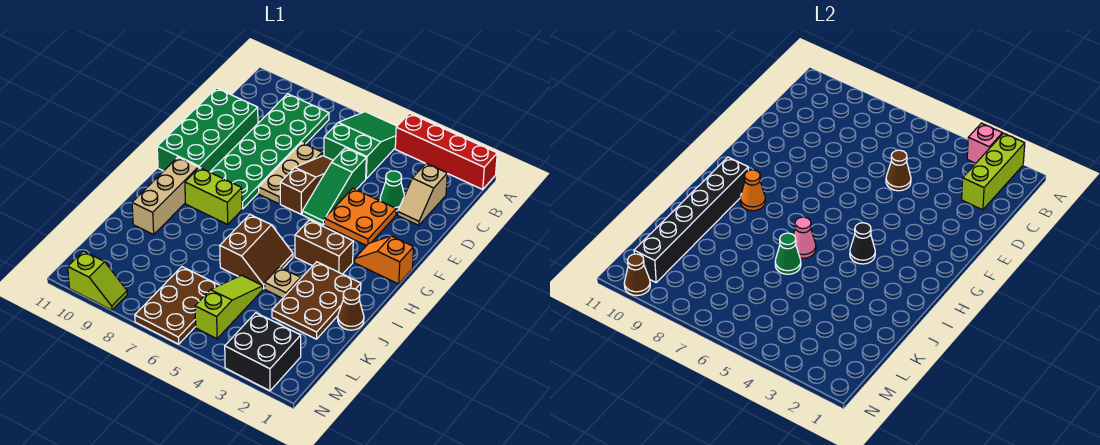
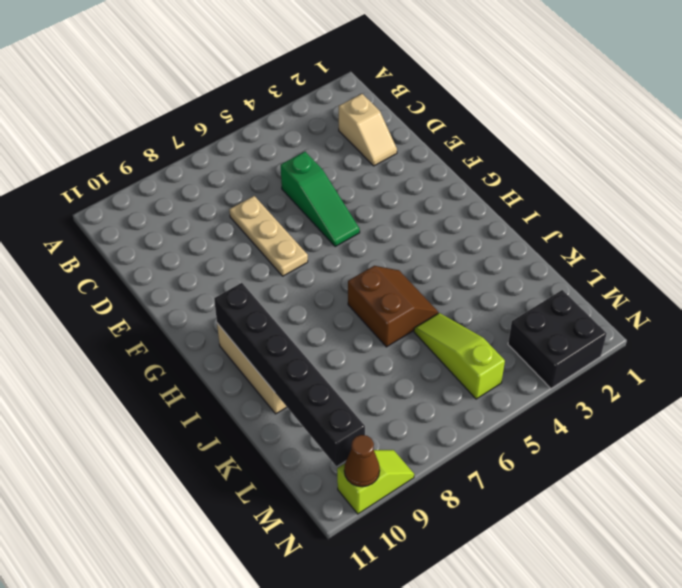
none -> red 1x4 brick [395,113,497,189]
none -> green 2x3 slope [324,112,397,179]
none -> green 2x6 plate [210,94,329,209]
none -> green 1x1 cone [380,171,405,211]

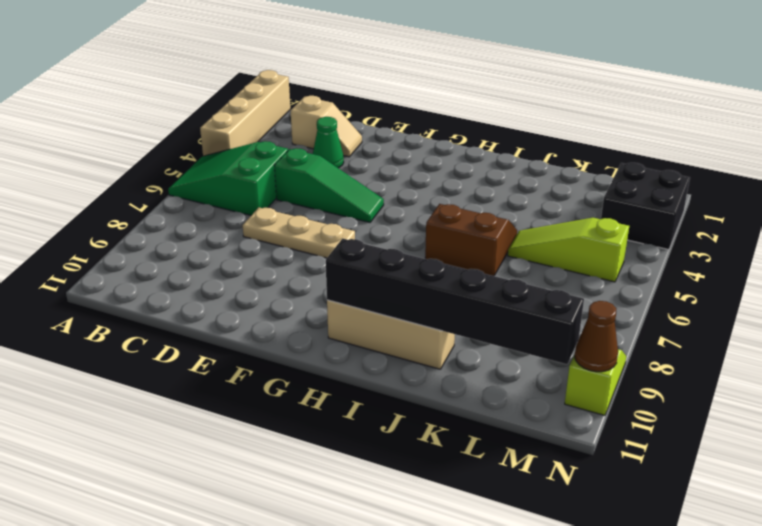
tan 1x4 brick [200,70,290,156] -> red 1x4 brick [395,113,497,189]
none -> green 2x6 plate [210,94,329,209]
none -> brown 1x3 slope [280,156,333,214]
none -> green 2x4 brick [157,88,258,172]
none -> orange 2x2 plate [324,188,396,246]

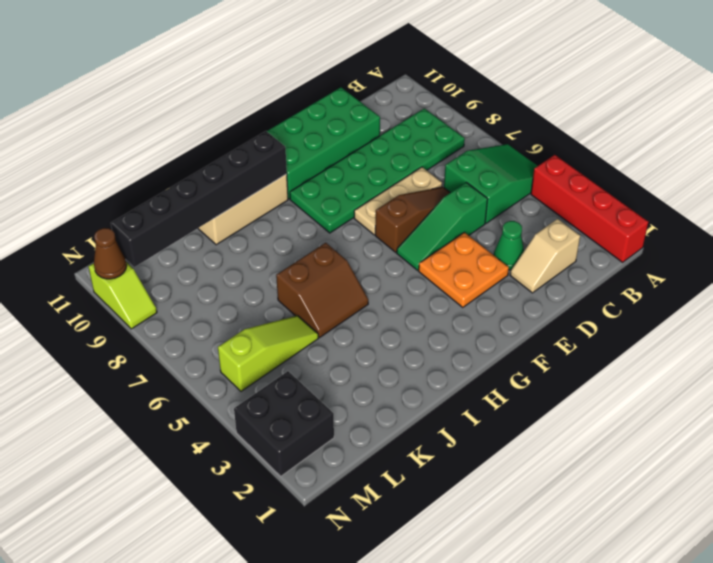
none -> orange 1x2 slope [354,236,414,284]
none -> brown 1x2 brick [295,220,353,274]
none -> lime 1x2 brick [185,167,242,224]
none -> brown 2x3 plate [272,262,361,339]

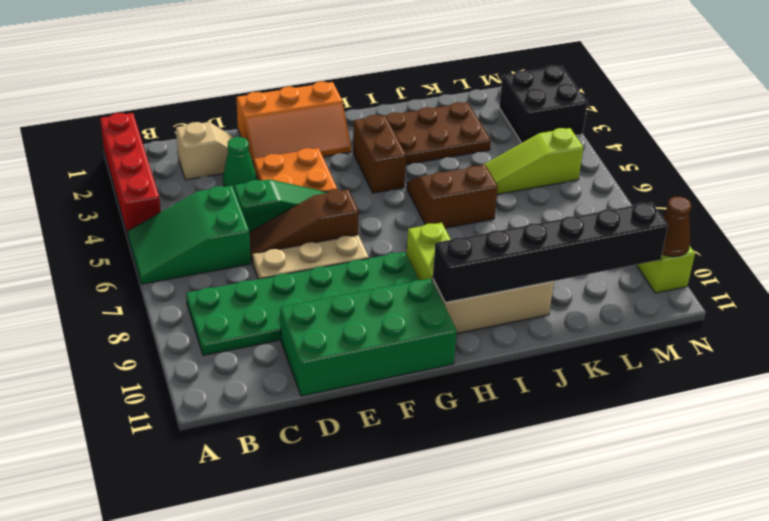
orange 2x3 slope [236,82,351,166] -> orange 1x2 slope [354,236,414,284]
none -> brown 1x1 cone [338,288,364,330]
none -> tan 1x1 plate [265,267,301,298]
none -> brown 2x3 plate [135,267,219,344]
none -> lime 1x3 brick [962,133,1025,210]

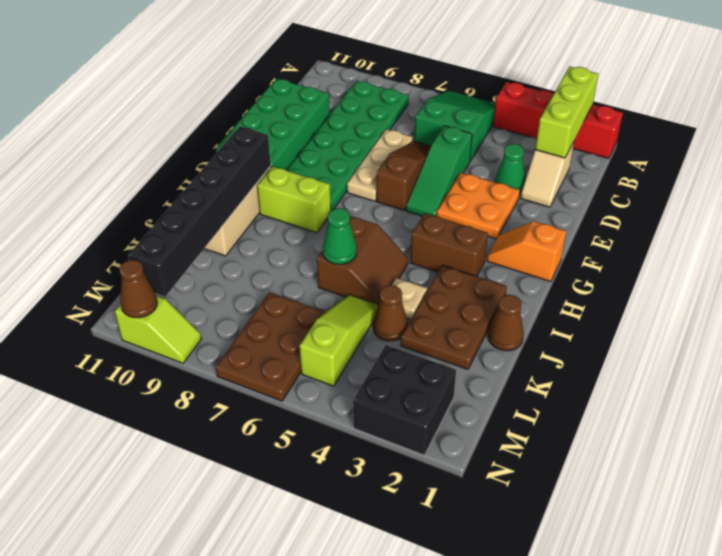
brown 1x1 cone [373,285,408,341] -> brown 1x1 cone moved to [886,150,911,191]
none -> pink 1x1 brick [967,123,1002,163]
none -> black 1x1 cone [850,223,875,264]
none -> orange 1x1 cone [740,170,765,211]
none -> pink 1x1 cone [793,217,816,258]

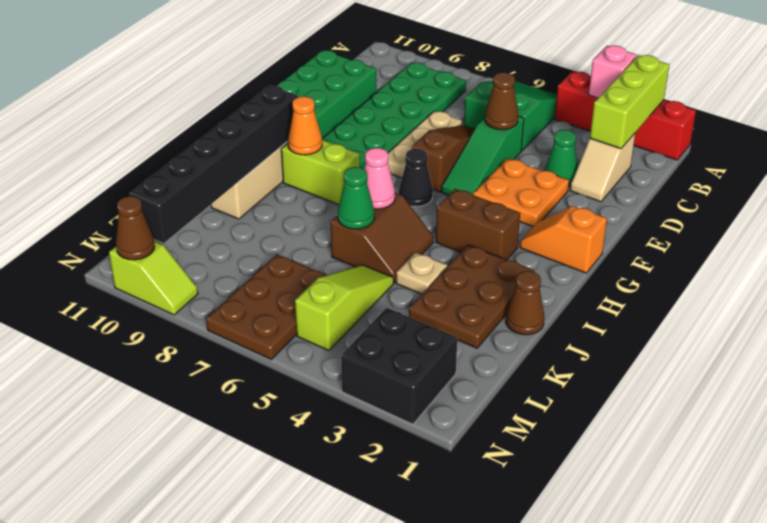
black 1x1 cone [399,149,433,206] -> black 1x1 cone moved to [850,223,875,264]

